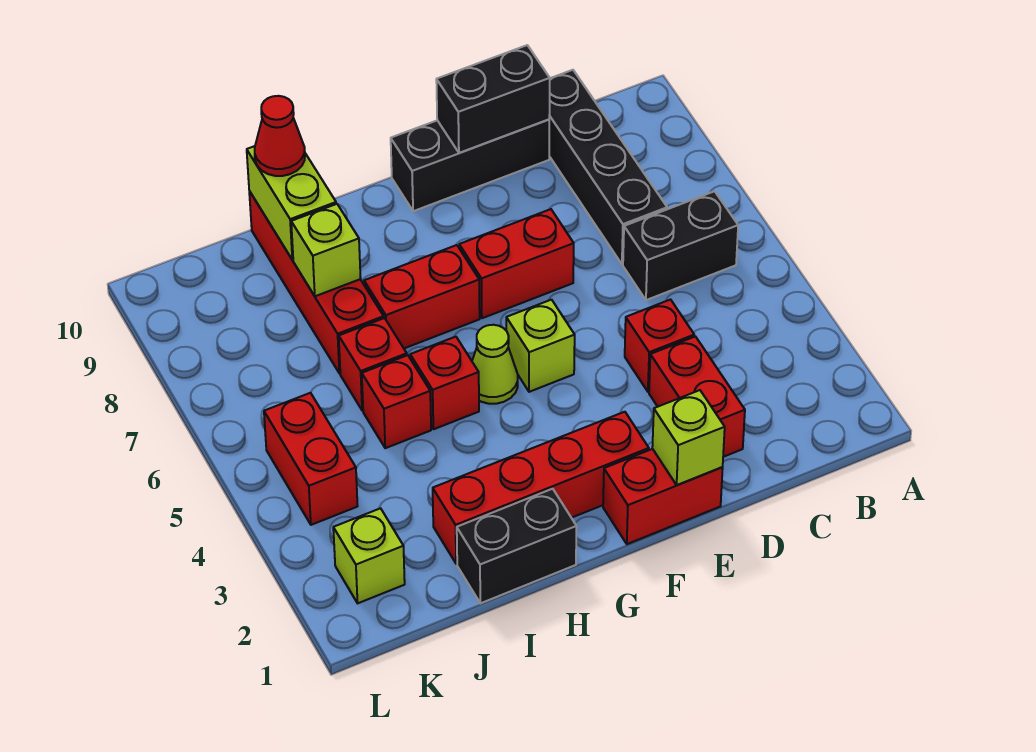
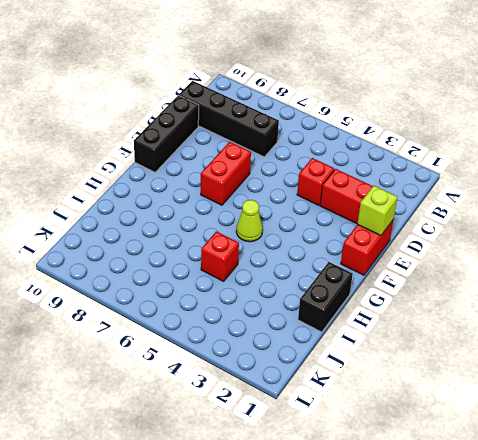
none -> black 1x2 brick [623,191,738,300]
none -> red 1x4 brick [433,412,649,564]
none -> lime 1x1 brick [506,300,575,392]

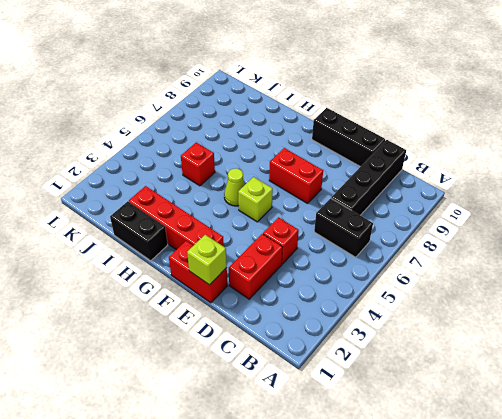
none -> red 1x2 brick [364,245,480,348]
none -> red 1x1 brick [410,337,479,429]
none -> red 1x1 brick [339,318,407,411]

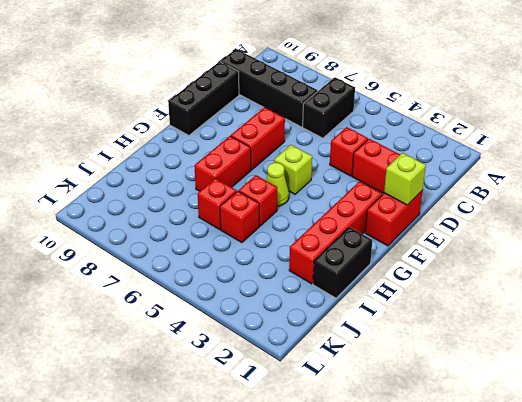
none -> red 1x4 brick [249,191,384,373]
none -> lime 1x1 brick [333,508,405,603]
none -> red 1x2 brick [264,393,358,525]

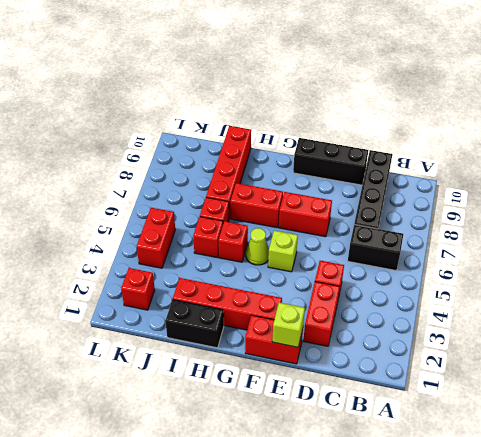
red 1x1 brick [121,268,155,310] -> lime 1x1 brick [333,508,405,603]
none -> black 1x2 brick [436,45,550,153]
none -> lime 1x1 brick [291,204,361,296]
none -> lime 1x2 brick [247,146,336,260]

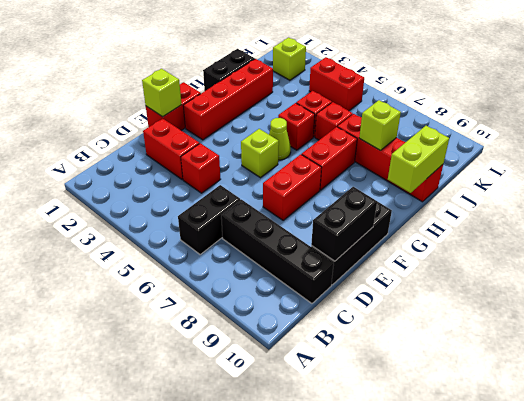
lime 1x2 brick [388,126,449,193] -> lime 1x2 brick turned to [247,146,336,260]
none -> red 1x1 cone [255,96,305,176]

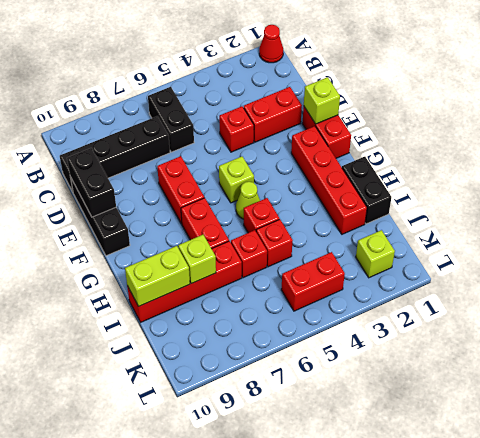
red 1x1 cone [259,25,283,63] -> red 1x1 cone moved to [255,96,305,176]

